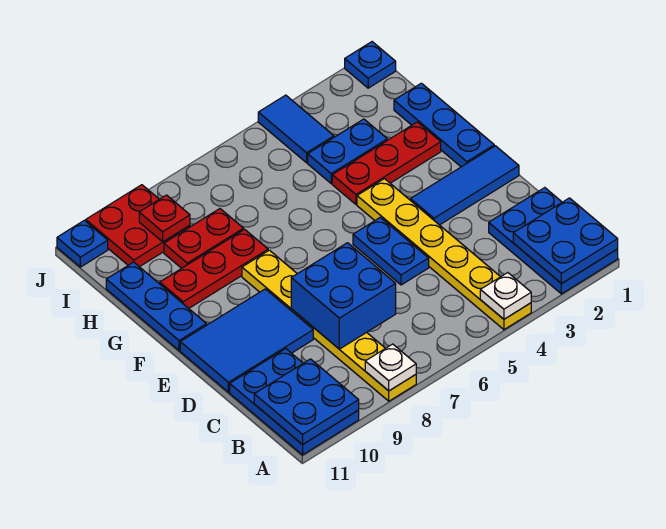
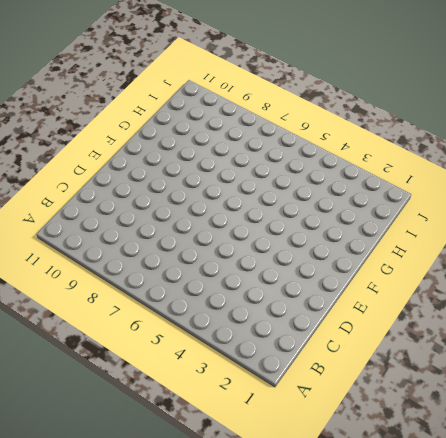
none -> blue 2x3 plate [489,188,618,294]
none -> yellow 1x6 plate [357,179,531,330]
none -> yellow 1x6 plate [242,250,416,401]

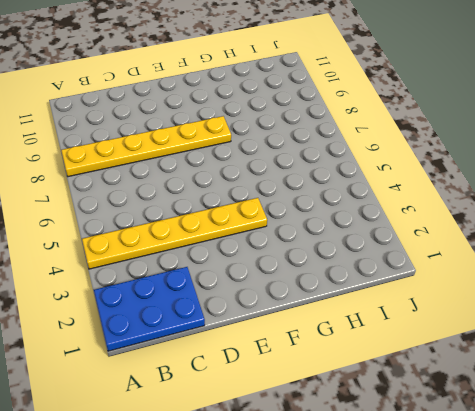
none -> blue 2x3 plate [230,349,359,455]
none -> blue 1x2 plate [353,217,429,285]
none -> blue 2x3 tile [180,289,313,392]

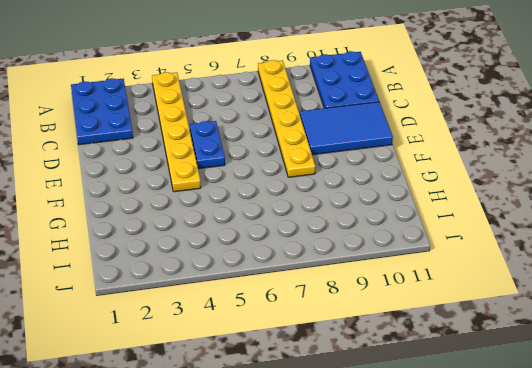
none -> blue 1x3 tile [411,146,519,225]
none -> blue 1x3 plate [394,83,494,167]
none -> blue 1x3 plate [106,262,207,351]

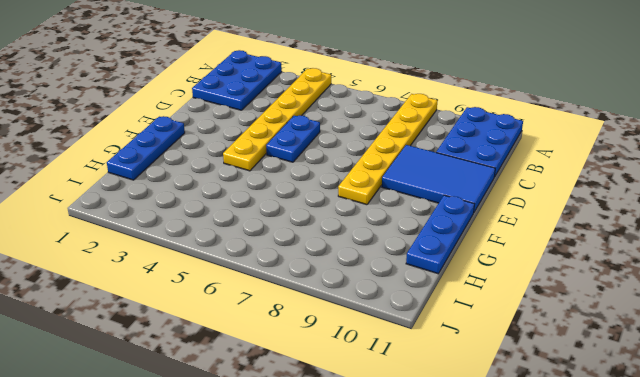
none -> blue 1x3 tile [411,146,519,225]
none -> red 1x3 plate [332,122,441,204]
none -> red 1x3 plate [160,229,268,308]

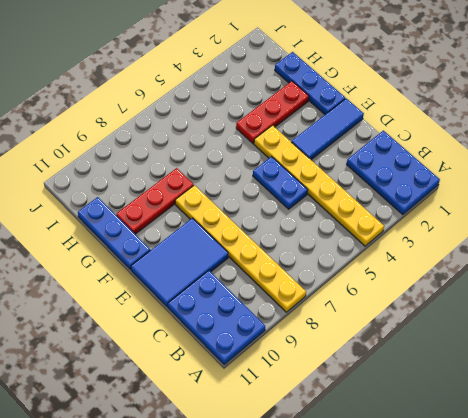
none -> blue 1x2 plate [308,119,387,183]
none -> red 1x2 plate [164,209,244,268]
none -> blue 1x2 tile [258,95,334,163]

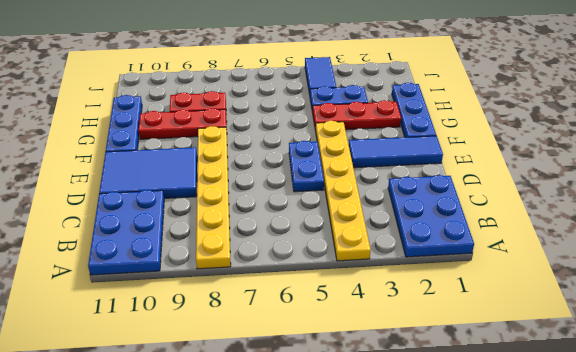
none -> red 2x2 plate [86,185,190,267]
none -> blue 1x1 plate [345,42,396,88]
none -> blue 1x1 plate [57,220,108,267]

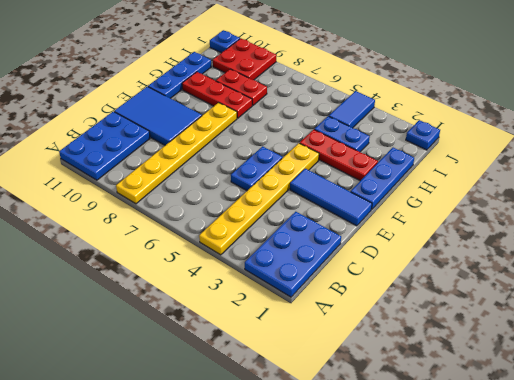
none -> blue 2x2 plate [513,198,618,284]
none -> white 1x1 plate [480,273,531,319]
none -> white 1x1 plate [365,344,416,391]

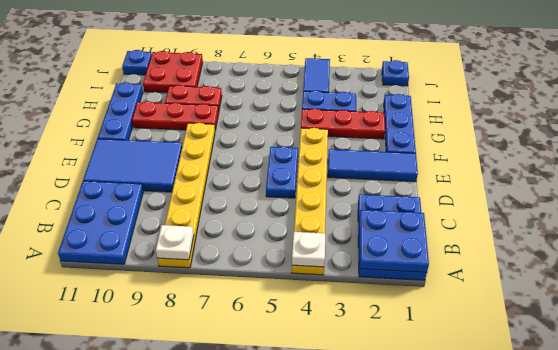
none -> blue 2x2 plate [254,359,359,445]
none -> blue 2x2 brick [291,243,396,349]
none -> red 1x1 plate [139,195,190,242]

